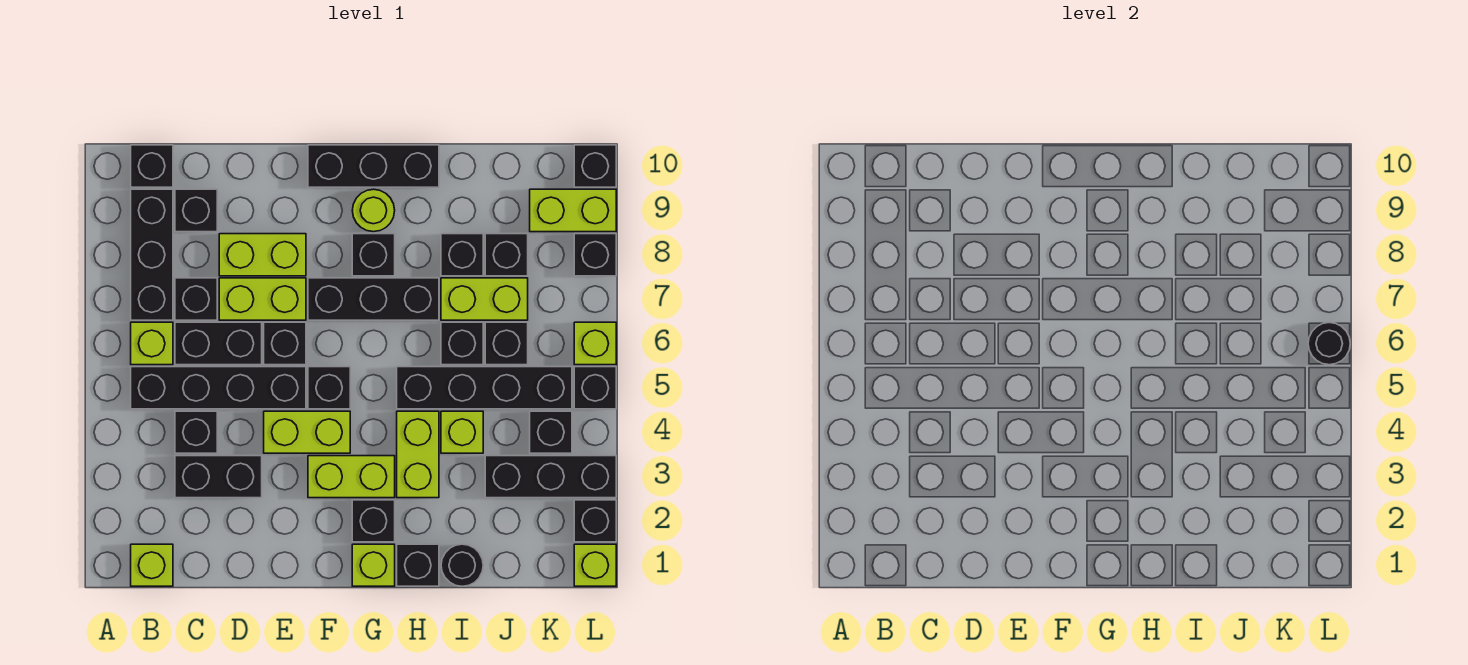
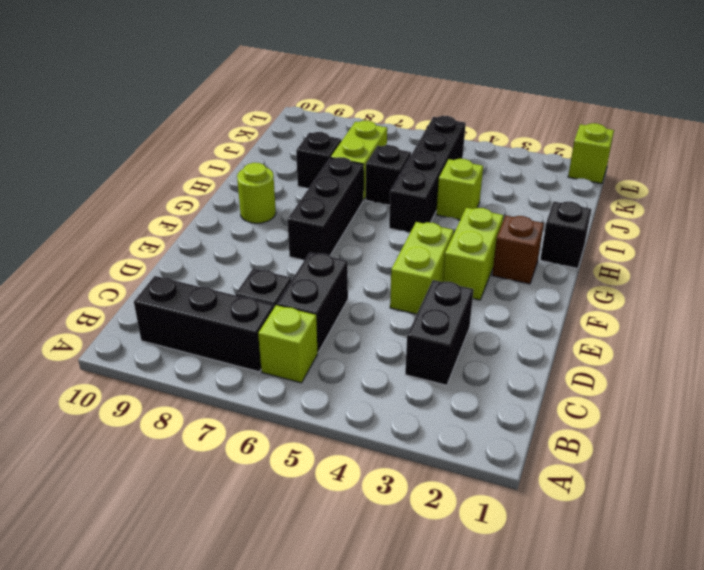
brown 1x1 brick [492,215,544,284] -> black 1x1 brick [352,500,395,542]
none -> lime 1x1 brick [131,544,173,586]
none -> black 1x4 brick [131,367,306,409]
none -> black 1x1 brick [131,145,173,187]
none -> black 1x1 brick [175,411,217,453]

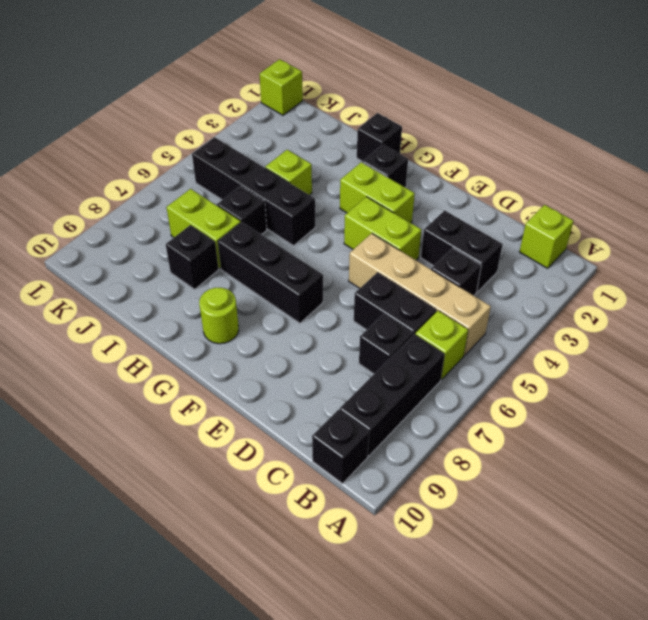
tan 1x4 brick [349,233,491,356] -> black 1x4 brick [131,367,306,409]
none -> black 1x1 brick [175,189,217,232]
none -> lime 1x2 brick [219,278,306,320]
none -> lime 1x2 brick [219,234,306,276]
none -> black 1x1 brick [264,322,306,365]

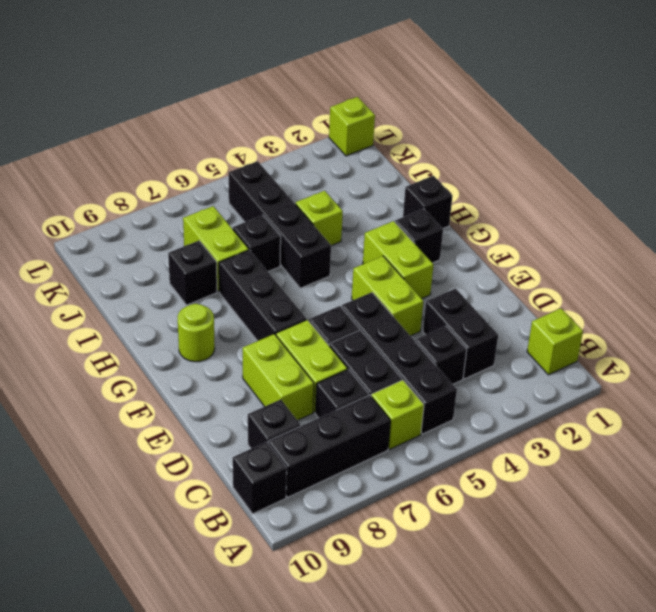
none -> black 1x1 brick [308,367,350,409]
none -> black 1x3 brick [308,145,439,187]
none -> lime 1x1 brick [352,544,395,586]
none -> black 1x1 brick [352,234,395,276]

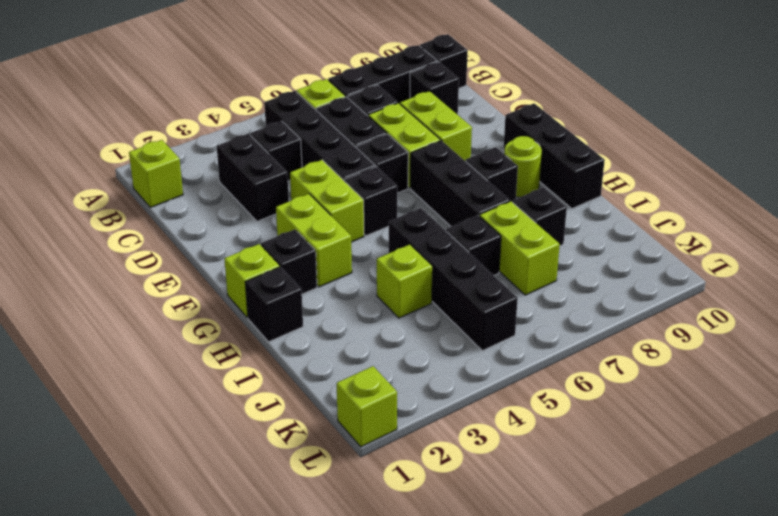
none -> lime 1x2 brick [397,411,439,498]
none -> black 1x1 round brick [441,544,483,586]
none -> black 1x3 brick [485,456,616,498]
none -> black 1x1 brick [485,322,528,365]

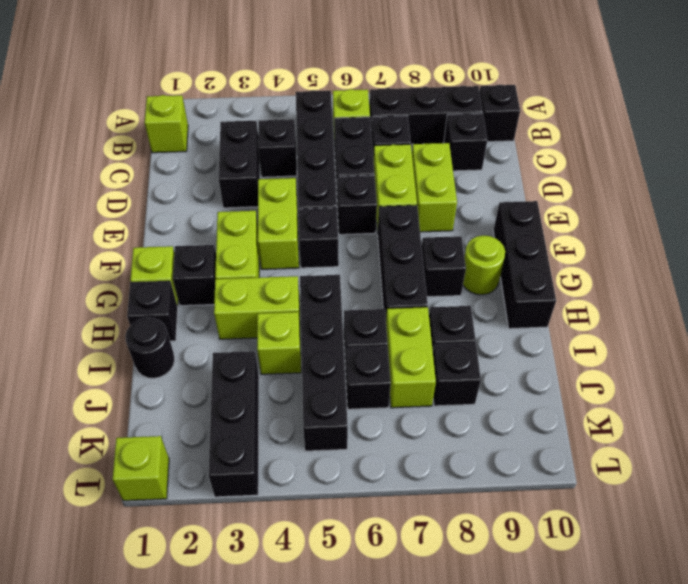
none -> black 1x1 brick [530,411,572,453]
none -> lime 1x2 brick [530,189,616,232]
none -> black 1x1 brick [574,500,616,542]
none -> black 1x1 brick [574,367,616,409]

